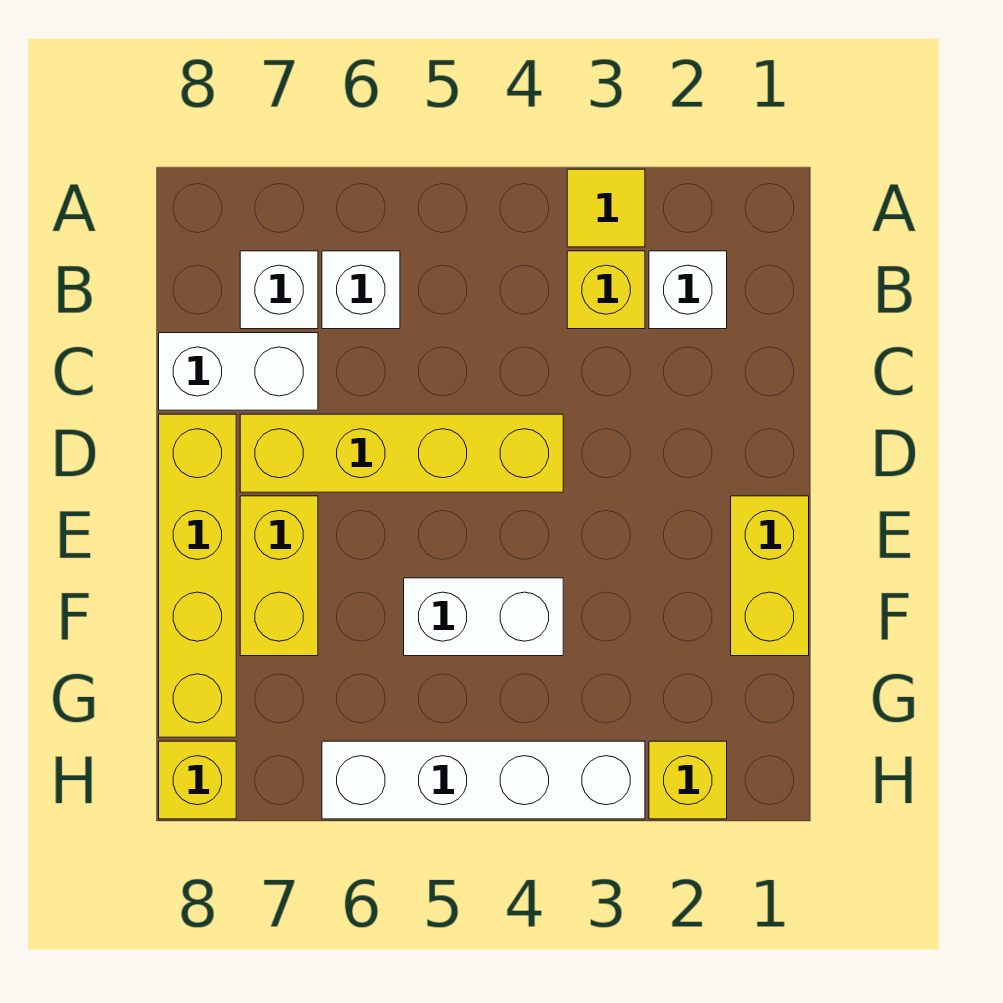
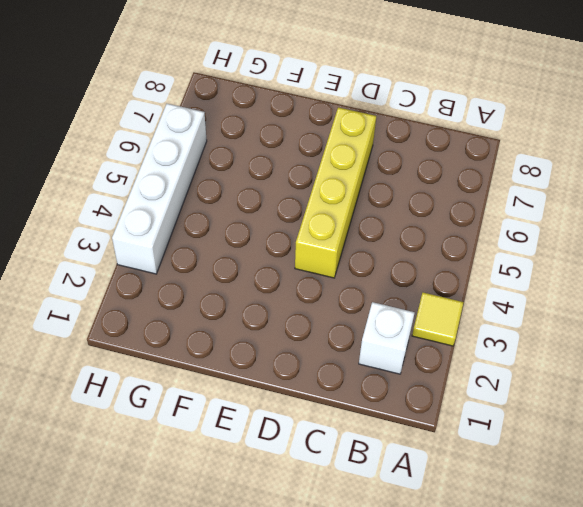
none -> yellow 1x1 brick [567,251,645,329]
none -> white 1x1 brick [322,251,400,329]
none -> white 1x1 brick [240,251,318,329]

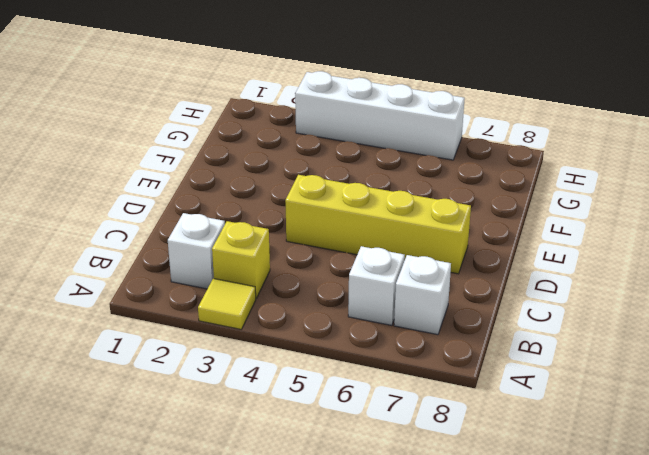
none -> white 1x2 brick [159,333,318,410]
none -> yellow 1x4 brick [159,414,236,737]
none -> yellow 1x2 brick [731,496,809,656]

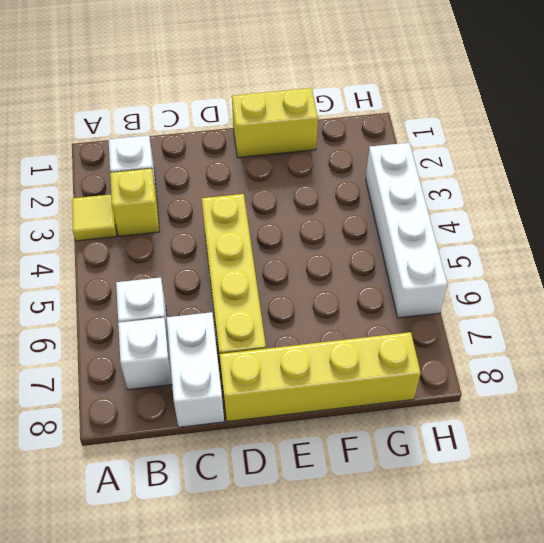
none -> yellow 1x2 brick [240,496,318,656]
none -> white 1x2 brick [404,578,563,656]
none -> yellow 1x1 brick [649,741,727,819]

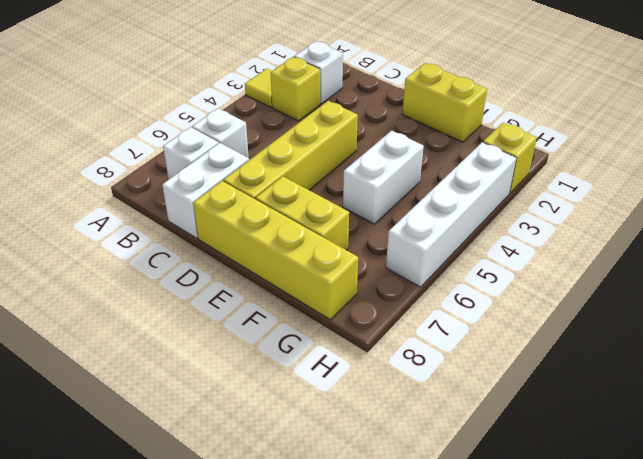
none -> yellow 1x1 brick [159,741,236,819]

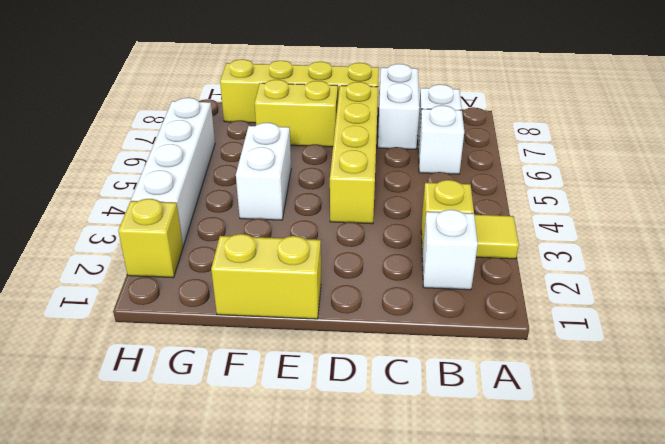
none -> yellow 1x1 brick [159,741,236,819]

